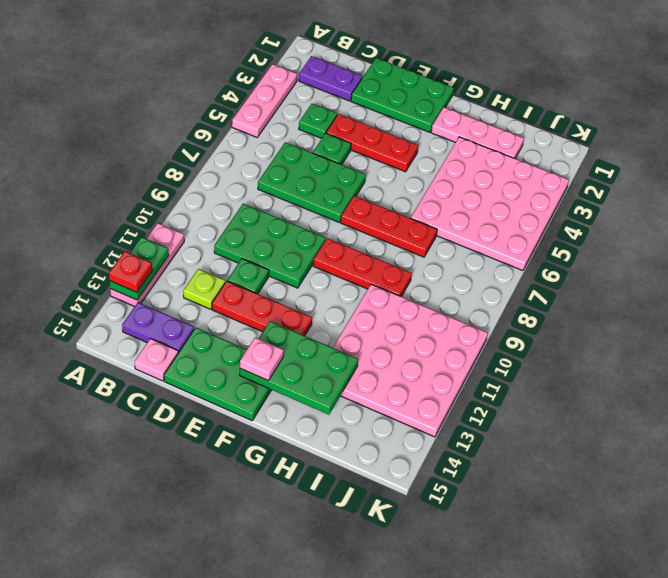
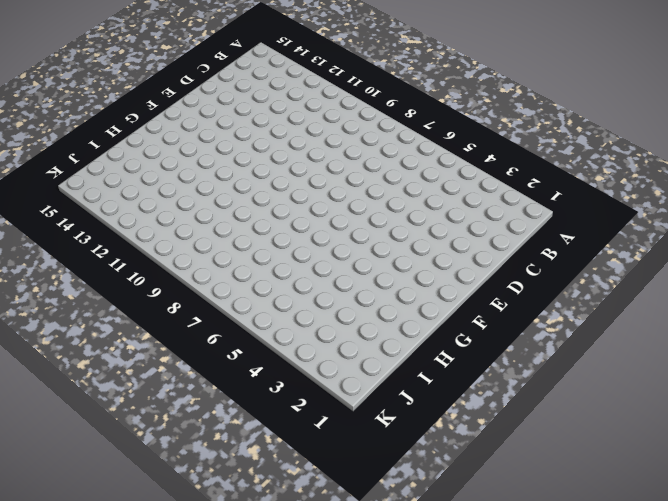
none -> pink 1x3 plate [232,64,297,137]
none -> pink 1x3 plate [110,223,184,307]
none -> purple 1x2 plate [299,56,362,101]

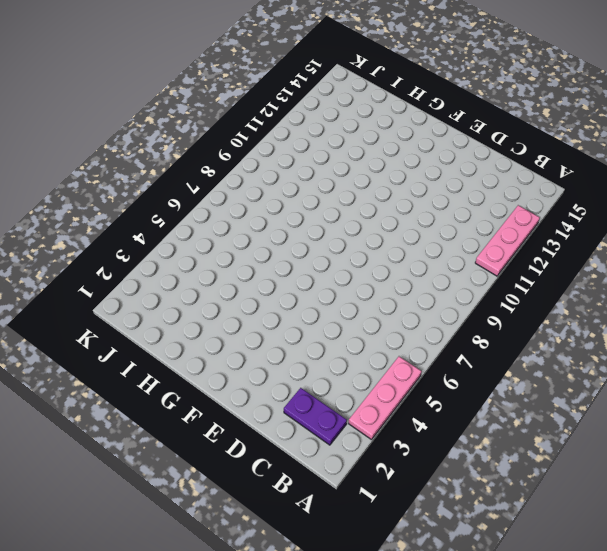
none -> purple 1x2 plate [122,302,194,353]
none -> green 1x1 plate [299,104,337,138]
none -> green 2x3 plate [258,142,366,222]

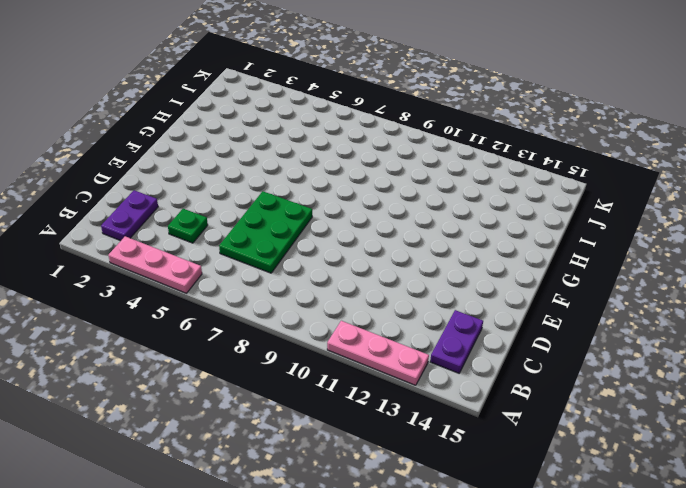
none -> green 2x3 plate [214,204,326,288]
none -> lime 1x1 plate [183,269,225,309]
none -> pink 1x1 plate [135,339,178,381]

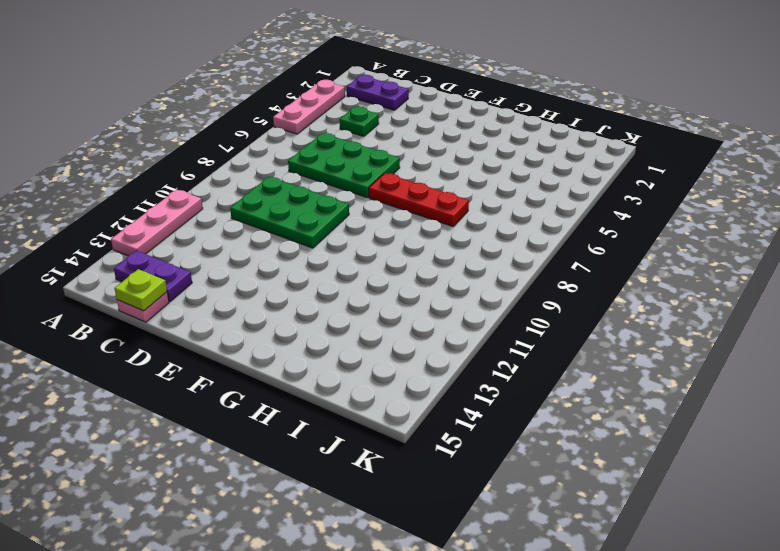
lime 1x1 plate [114,269,167,311] -> lime 1x1 plate moved to [183,269,225,309]
none -> green 2x3 plate [351,58,454,132]
none -> red 1x3 plate [326,114,418,172]
none -> green 1x1 plate [313,133,351,165]

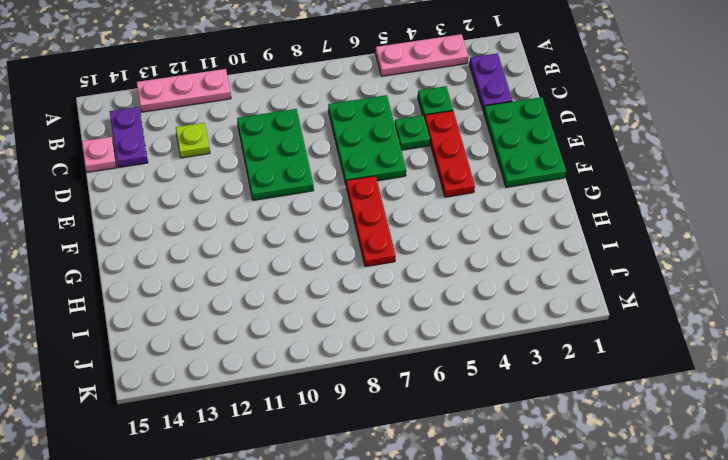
none -> green 1x1 plate [227,259,269,294]
none -> red 1x3 plate [212,281,312,336]
none -> green 2x3 plate [164,328,271,421]

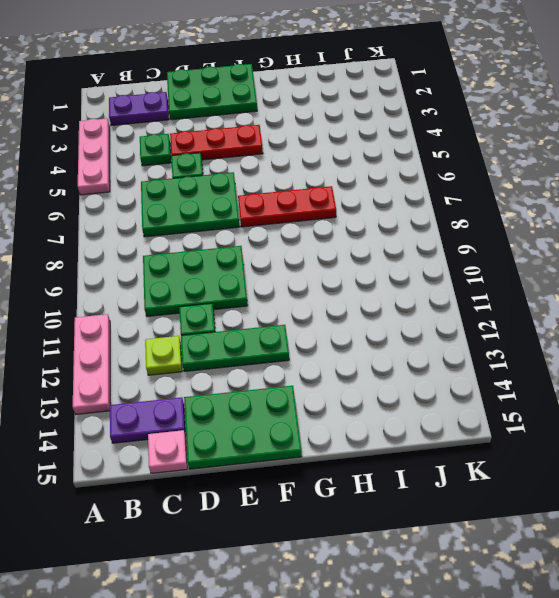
green 1x3 plate [181,325,289,372] -> red 1x3 plate [212,281,312,336]
none -> red 1x3 plate [313,238,412,296]
none -> pink 1x3 plate [431,107,524,158]
none -> pink 4x4 plate [411,137,569,271]

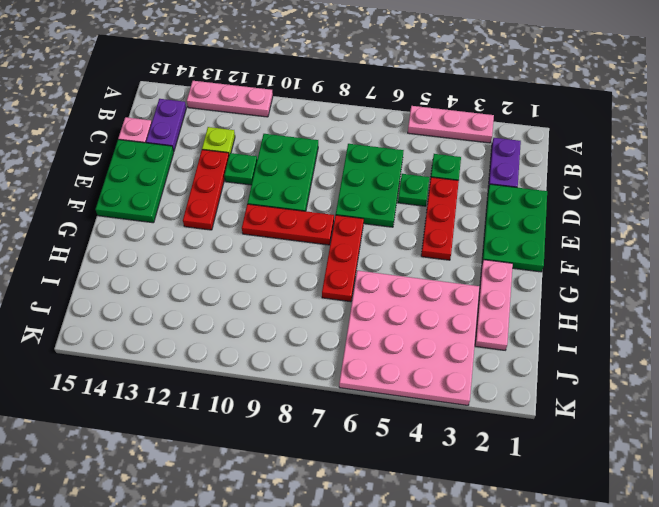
red 1x3 plate [242,204,334,245] -> red 1x3 plate turned to [313,238,412,296]
none -> pink 4x4 plate [333,284,488,437]
none -> green 1x2 plate [110,237,169,300]
none -> green 2x3 plate [240,321,358,415]

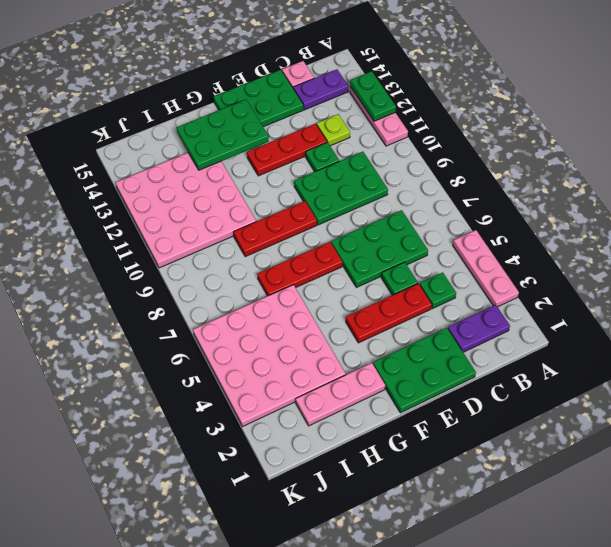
none -> red 1x1 plate [109,251,152,292]
none -> pink 1x1 plate [240,337,284,381]

